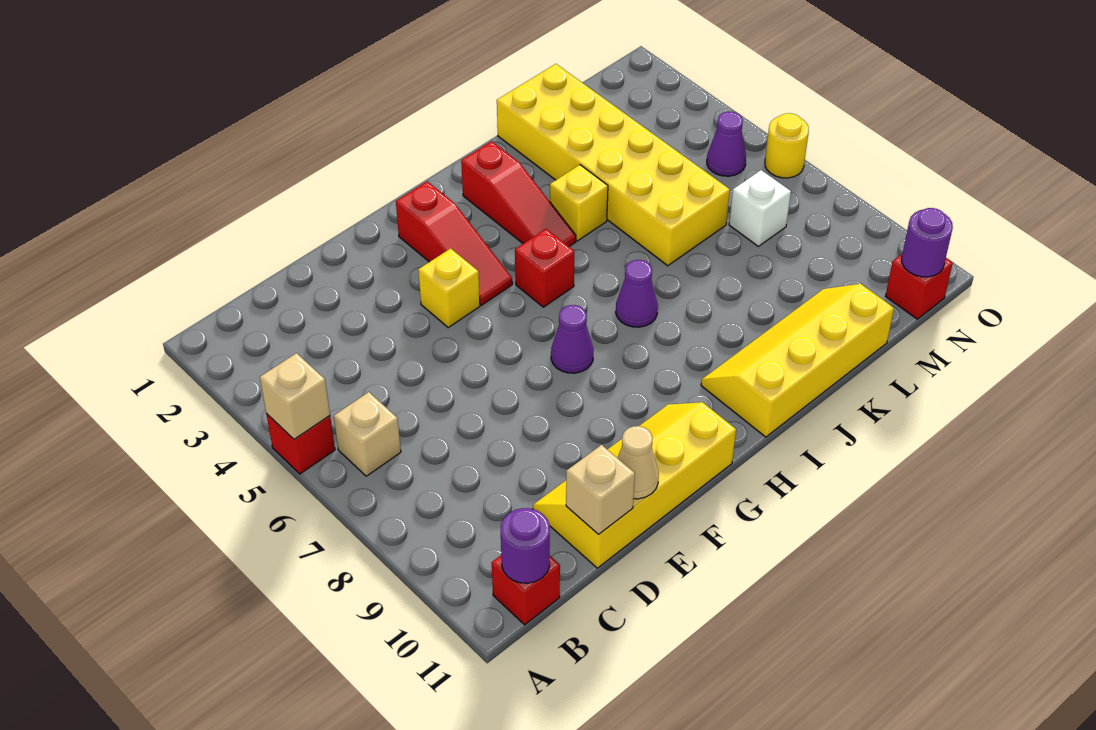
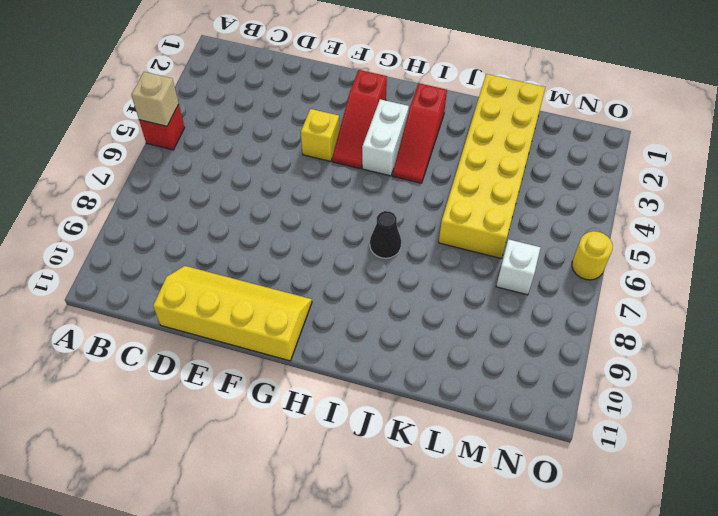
white 1x2 brick [362,99,409,176] -> none
black 1x1 cone [370,211,401,258] -> purple 1x1 cone [616,260,658,327]
none -> tan 1x1 brick [334,392,401,476]
none -> red 1x1 brick [492,556,560,625]
none -> purple 1x1 cone [551,305,594,373]

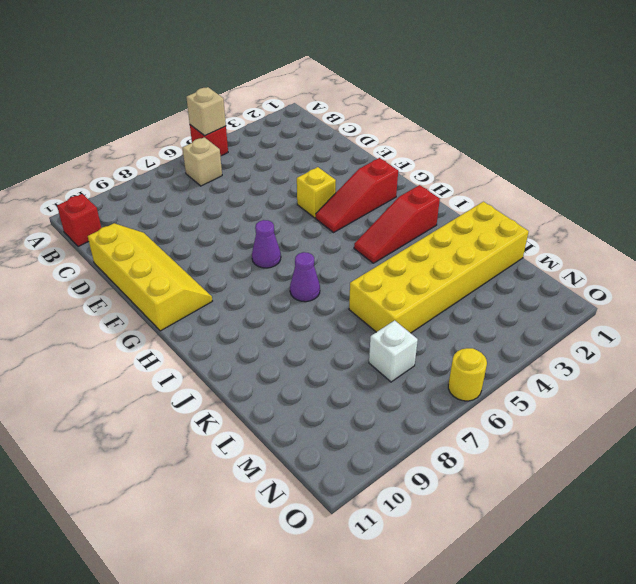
none -> red 1x1 brick [515,229,575,307]
none -> yellow 2x4 slope [701,284,894,437]
none -> yellow 1x1 brick [550,165,608,241]

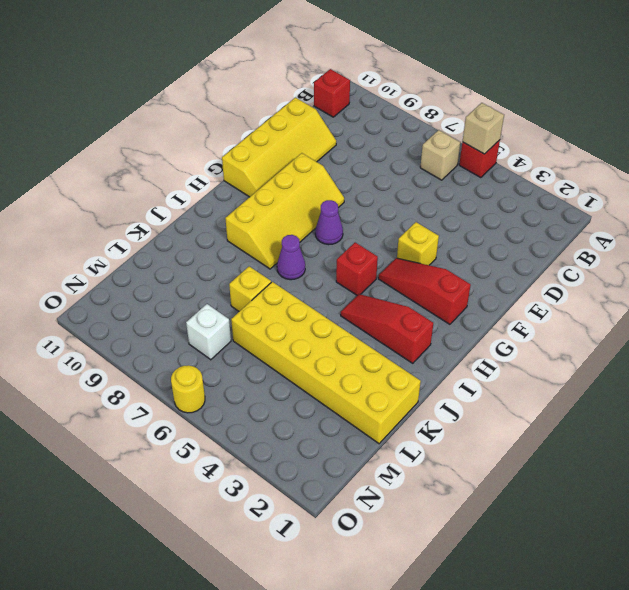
yellow 2x4 slope [225,153,344,269] -> yellow 2x4 slope moved to [701,284,894,437]
yellow 1x1 brick [229,266,271,311] -> yellow 1x1 brick moved to [550,165,608,241]
none -> purple 1x1 cone [707,112,746,176]
none -> red 1x1 brick [886,254,953,319]
none -> purple 1x1 round brick [501,508,550,583]

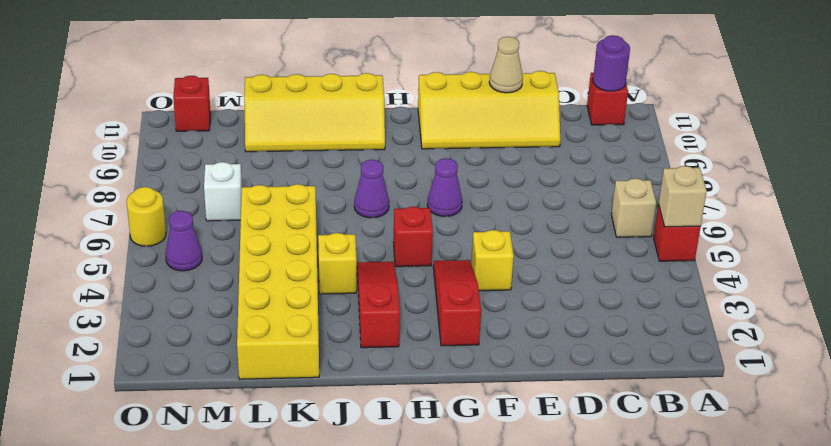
none -> tan 1x1 brick [566,445,635,535]
none -> purple 1x1 round brick [902,208,953,277]

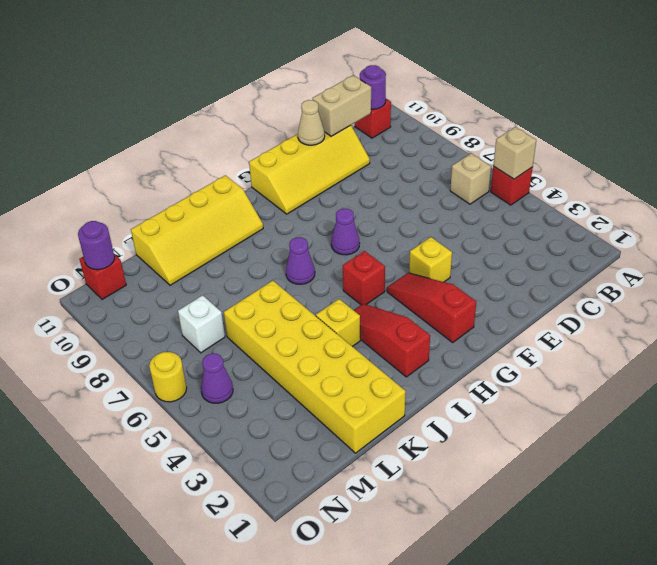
tan 1x2 brick [313,75,371,136] -> tan 1x1 brick [566,445,635,535]

